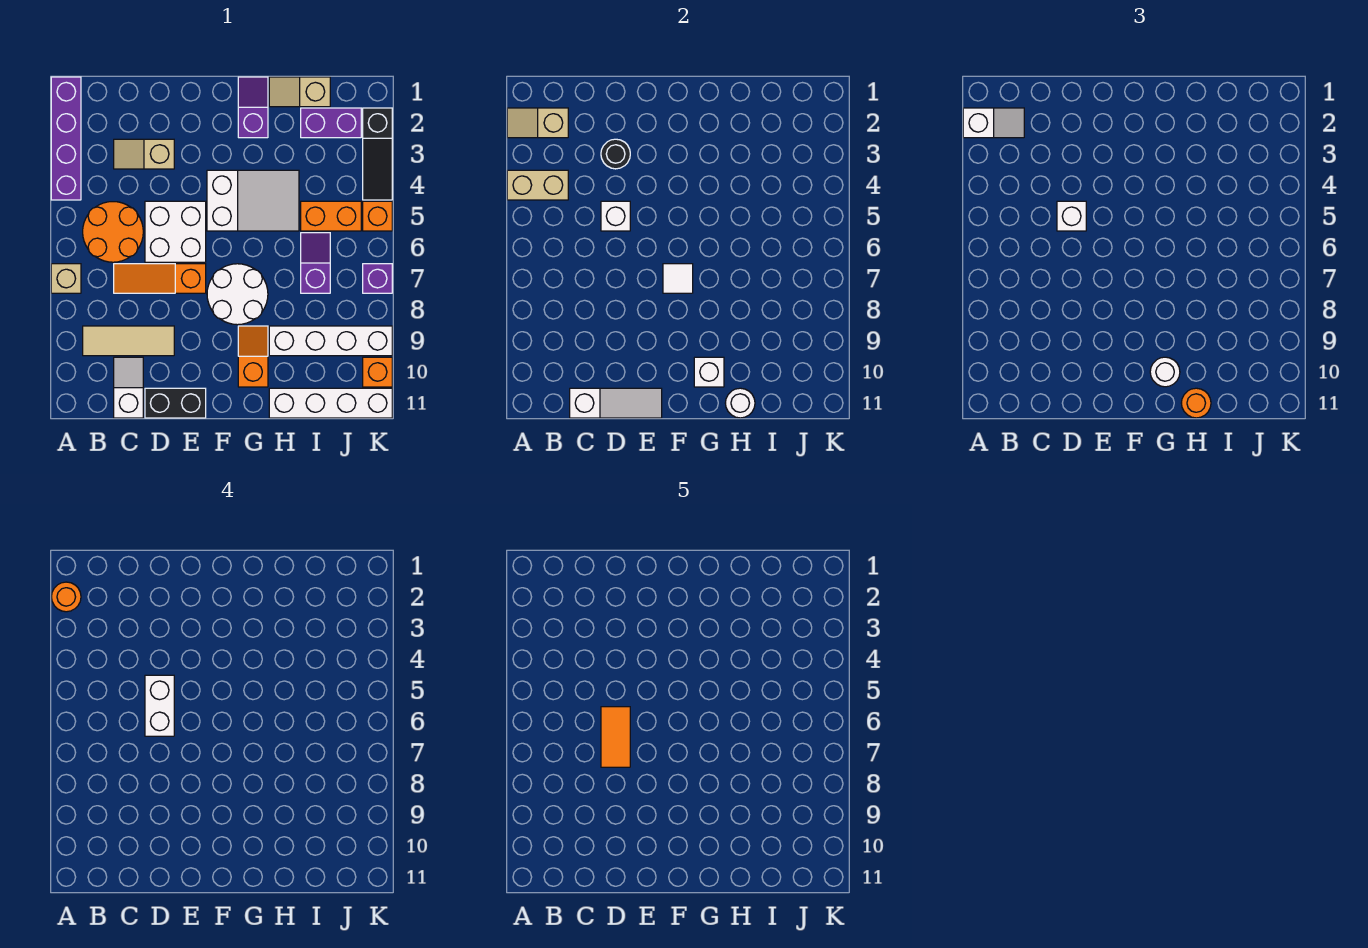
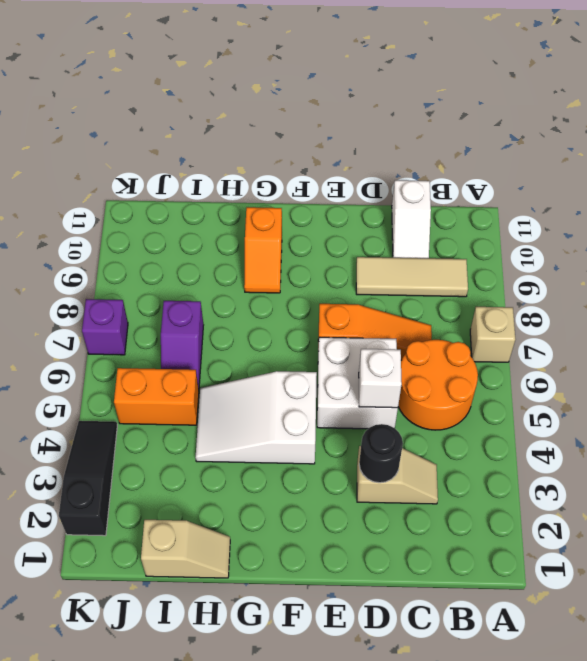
none -> purple 1x4 brick [51,77,81,200]
none -> black 1x2 brick [145,388,206,418]
none -> white 2x2 round brick [207,264,268,325]
none -> purple 1x2 slope [238,77,268,138]

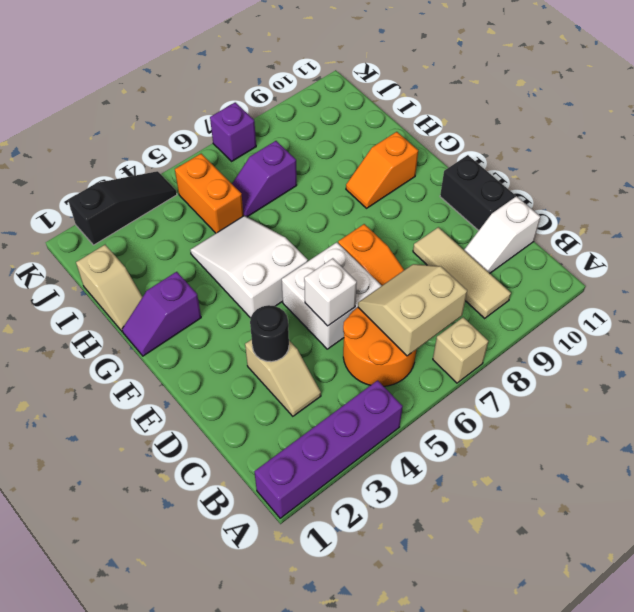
tan 2x2 slope [358,264,467,356] -> none
none -> white 2x2 round brick [207,264,268,325]
none -> white 1x4 brick [269,326,392,356]
none -> white 1x4 brick [269,388,392,418]
none -> purple 1x2 brick [301,108,361,138]

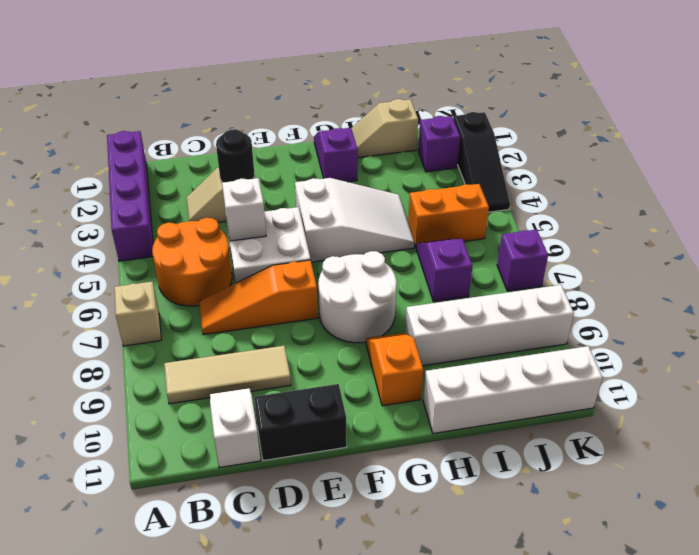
purple 1x1 brick [418,116,460,172] -> purple 1x2 brick [301,108,361,138]
none -> orange 1x1 brick [363,201,392,231]
none -> orange 1x1 brick [363,357,392,387]
none -> tan 1x2 slope [507,108,568,138]
none -> tan 1x2 brick [507,170,568,200]

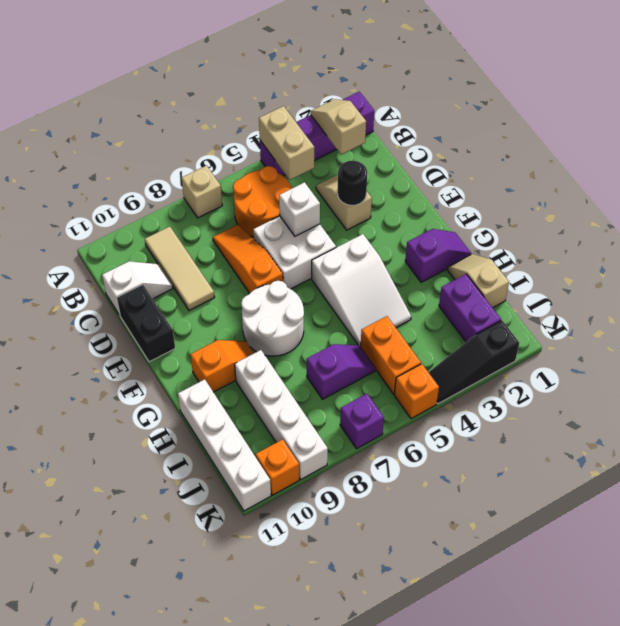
none -> white 1x3 slope [570,388,662,418]
none -> white 1x1 tile [663,264,693,293]
none -> white 1x1 brick [694,357,724,387]
none -> white 1x1 round brick [725,388,755,418]

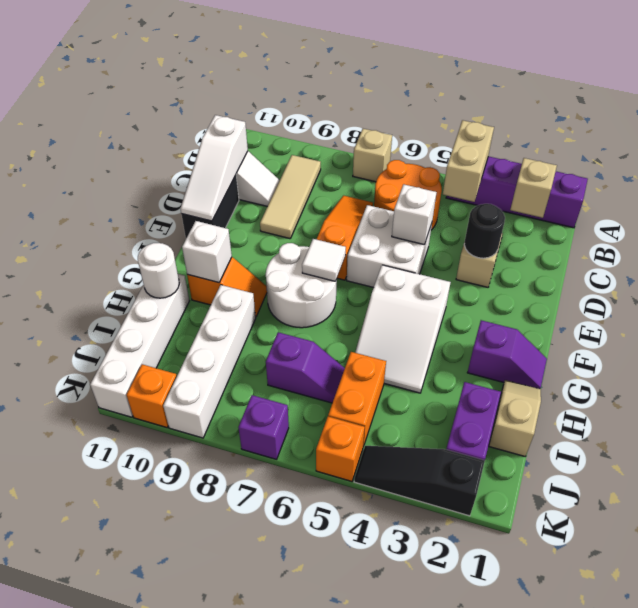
none -> white 1x2 slope [963,108,1024,138]
none -> white 1x1 brick [1057,201,1086,231]
none -> white 1x1 round brick [1150,357,1180,387]
none -> orange 1x1 round brick [1181,388,1211,418]

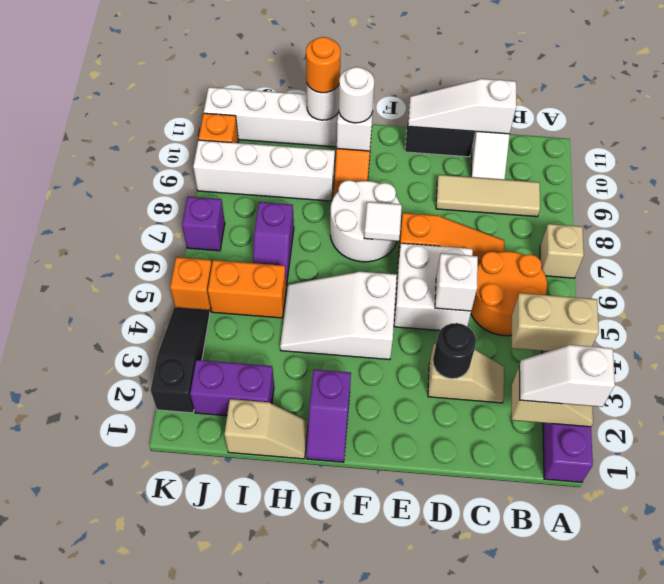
none -> white 1x1 brick [1057,201,1086,231]
none -> orange 1x1 round brick [52,582,81,612]
none -> white 1x2 brick [145,675,174,736]
none -> orange 1x2 tile [601,707,630,767]

